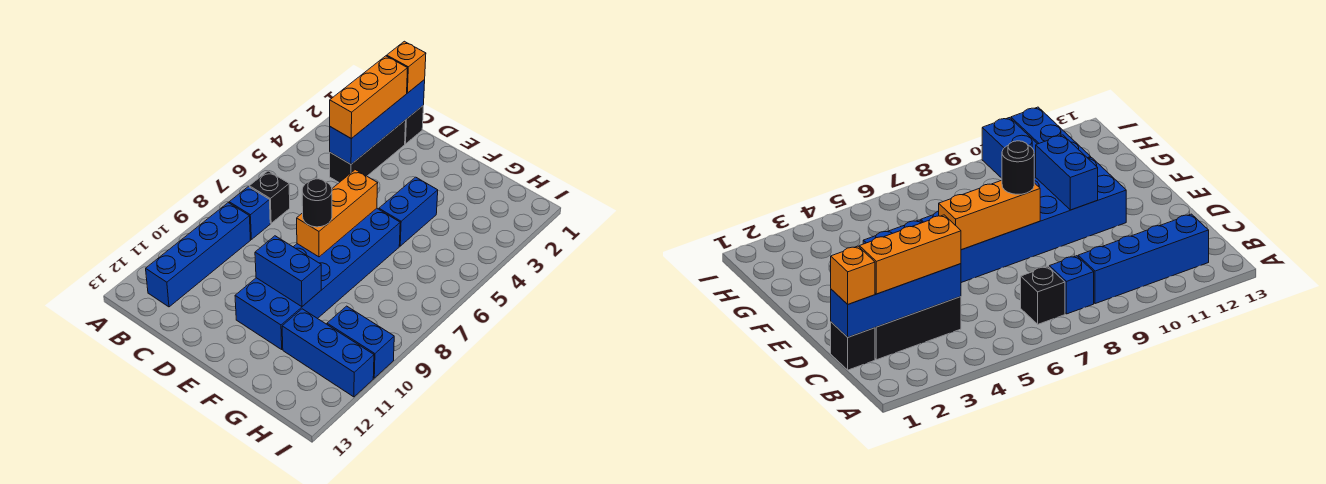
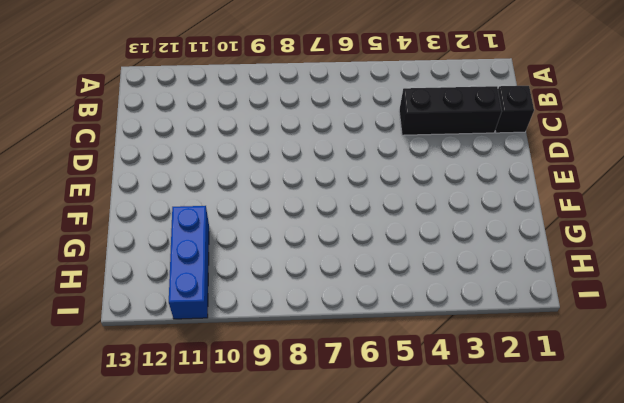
none -> black 1x1 brick [249,171,290,223]
none -> blue 1x1 brick [229,187,270,239]
none -> blue 1x4 brick [146,203,250,307]

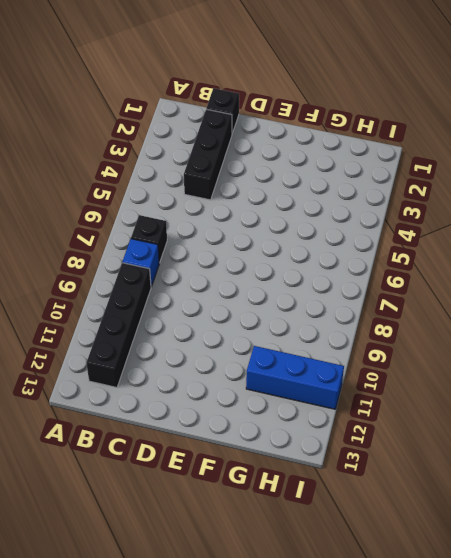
black 1x4 brick [86,263,151,388] -> blue 1x4 brick [146,203,250,307]
none -> blue 2x6 brick [235,208,400,349]
none -> blue 1x2 brick [379,177,438,246]
none -> blue 1x2 brick [327,306,394,378]

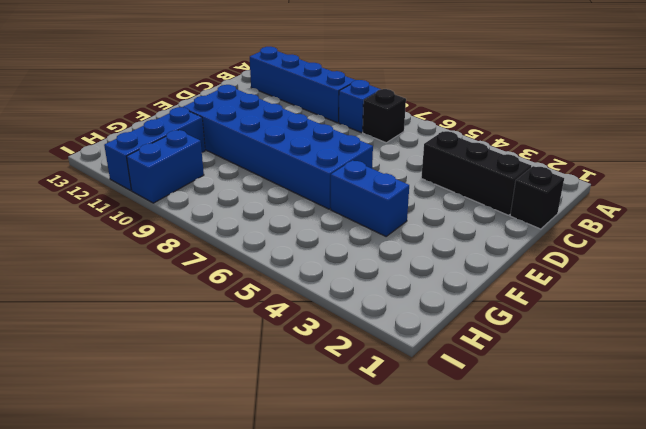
none -> blue 1x4 brick [330,80,425,164]
none -> orange 1x3 brick [297,170,378,257]
none -> blue 1x2 brick [255,236,321,307]

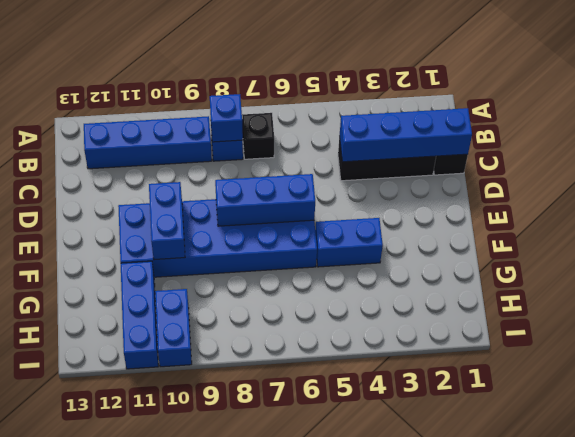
blue 1x1 brick [210,94,243,142] -> none
blue 1x3 brick [215,174,315,226] -> orange 1x3 brick [297,170,378,257]
none -> orange 1x1 brick [387,41,426,93]
none -> orange 1x3 brick [330,56,408,139]
none -> black 1x1 round brick [302,179,332,227]

